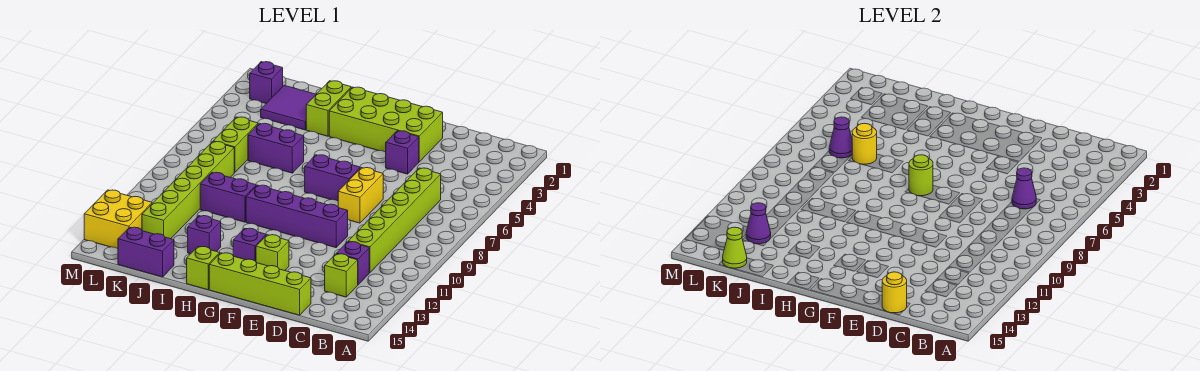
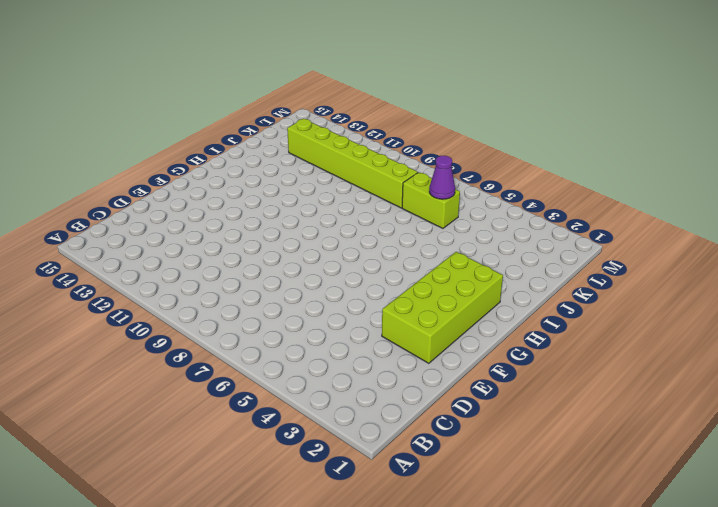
none -> lime 1x6 brick [348,168,441,273]
none -> purple 1x1 brick [336,242,369,285]
none -> lime 1x1 brick [325,254,358,297]

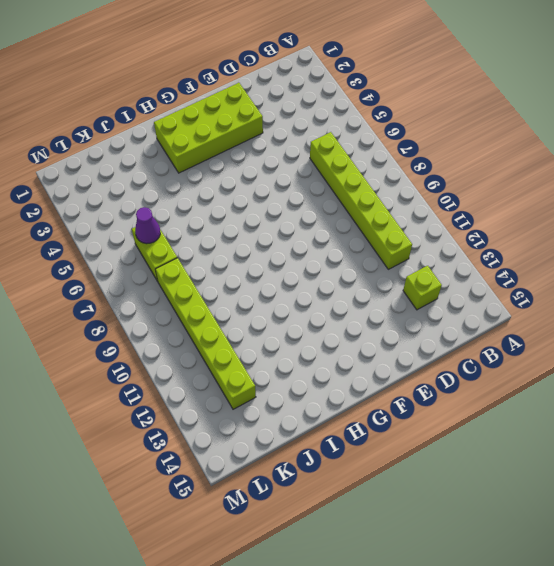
none -> purple 1x1 brick [336,242,369,285]
none -> lime 1x4 brick [209,253,311,315]
none -> purple 1x1 brick [386,131,419,174]

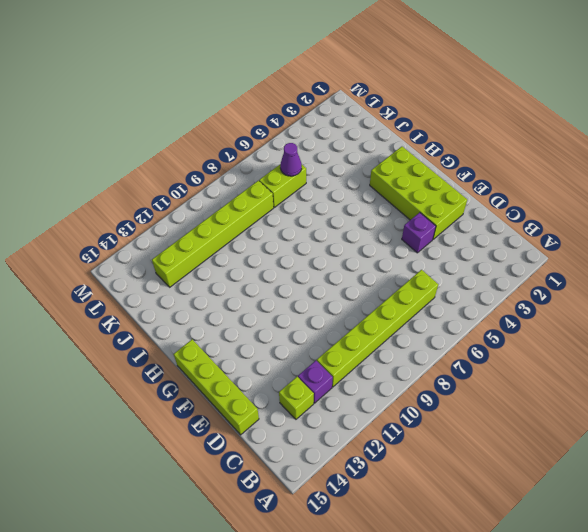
none -> yellow 1x2 brick [338,168,383,223]
none -> purple 1x4 brick [246,185,348,248]
none -> purple 1x2 brick [305,155,360,201]

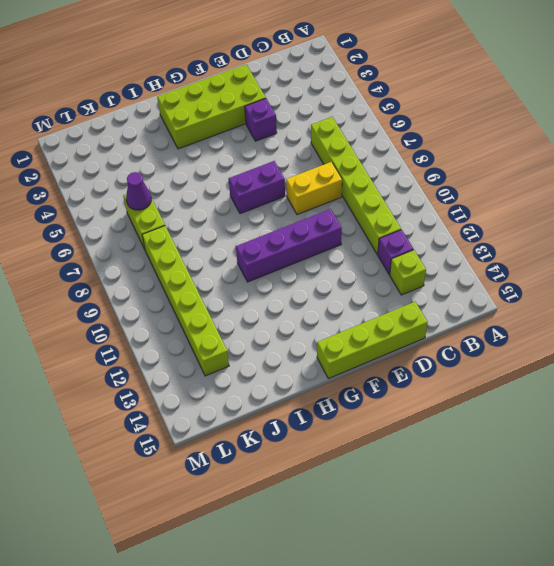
yellow 1x2 brick [286,162,342,215] -> yellow 1x2 brick turned to [338,168,383,223]
none -> lime 1x1 brick [256,235,289,271]
none -> purple 1x1 brick [233,228,266,261]
none -> lime 1x1 brick [187,247,220,290]

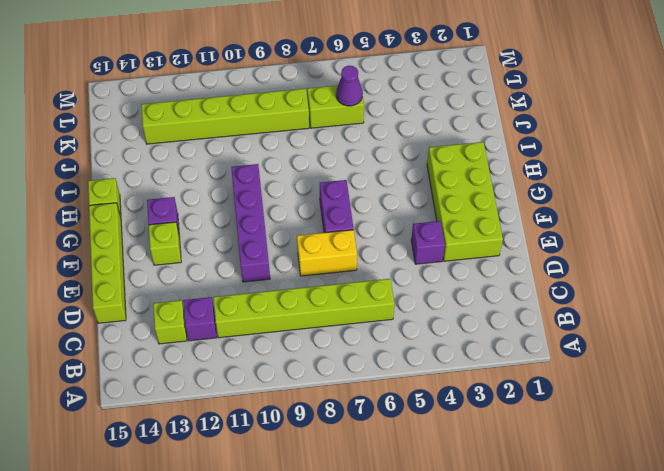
none -> lime 1x2 brick [306,81,351,136]
none -> purple 1x2 brick [248,123,304,173]
none -> purple 1x2 brick [200,172,256,222]

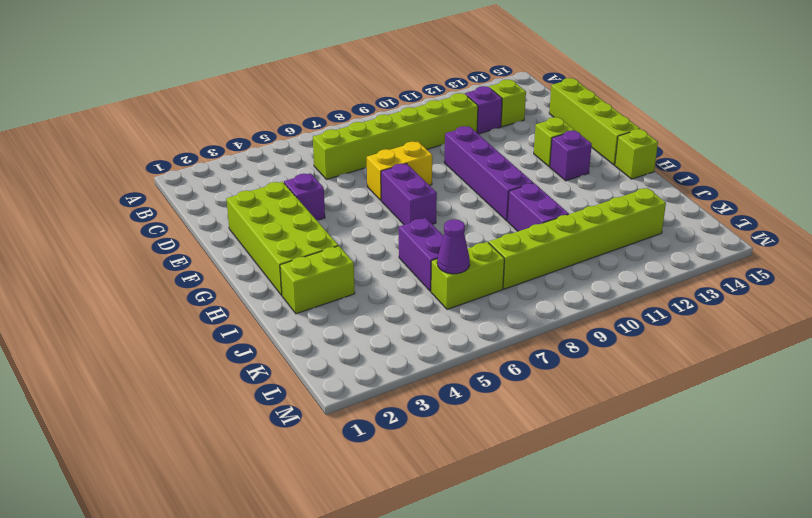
none -> purple 1x1 brick [188,216,221,254]
none -> purple 2x2 tile [261,85,316,130]
none -> purple 1x2 brick [118,227,174,277]

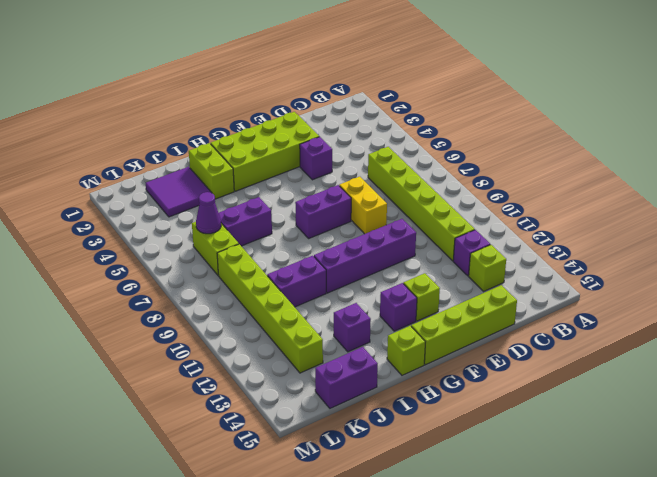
none -> purple 1x1 brick [250,62,283,103]
none -> yellow 2x2 brick [84,190,152,249]
none -> purple 1x1 cone [1012,168,1036,209]

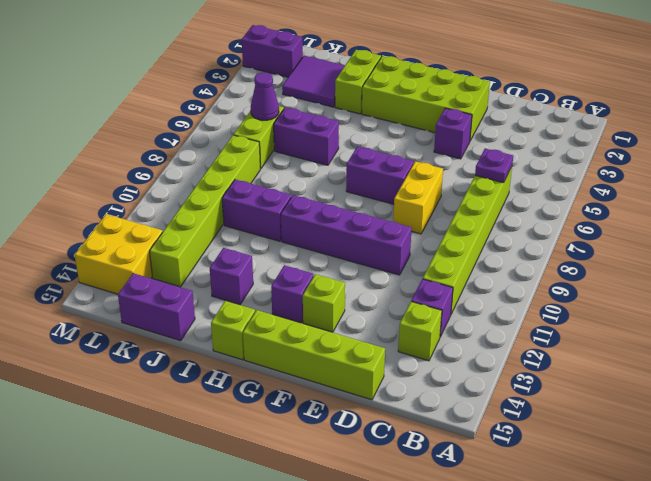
purple 1x1 plate [475,148,513,183] -> purple 1x1 cone [1012,168,1036,209]
purple 1x2 brick [242,25,303,77] -> purple 1x1 brick [250,62,283,103]
none -> yellow 1x1 round brick [882,272,907,313]
none -> lime 1x1 round brick [909,155,933,196]
none -> yellow 1x1 round brick [852,123,877,164]

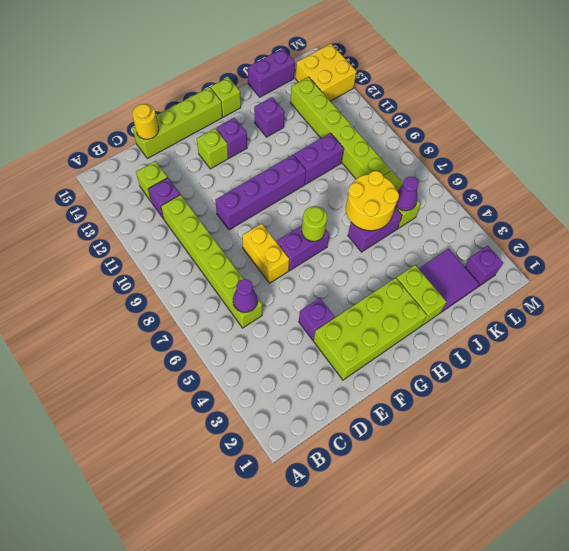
yellow 2x2 round brick [346,171,399,231] -> yellow 1x1 round brick [852,123,877,164]
none -> purple 1x1 cone [746,203,771,244]
none -> lime 1x1 cone [723,227,747,269]

